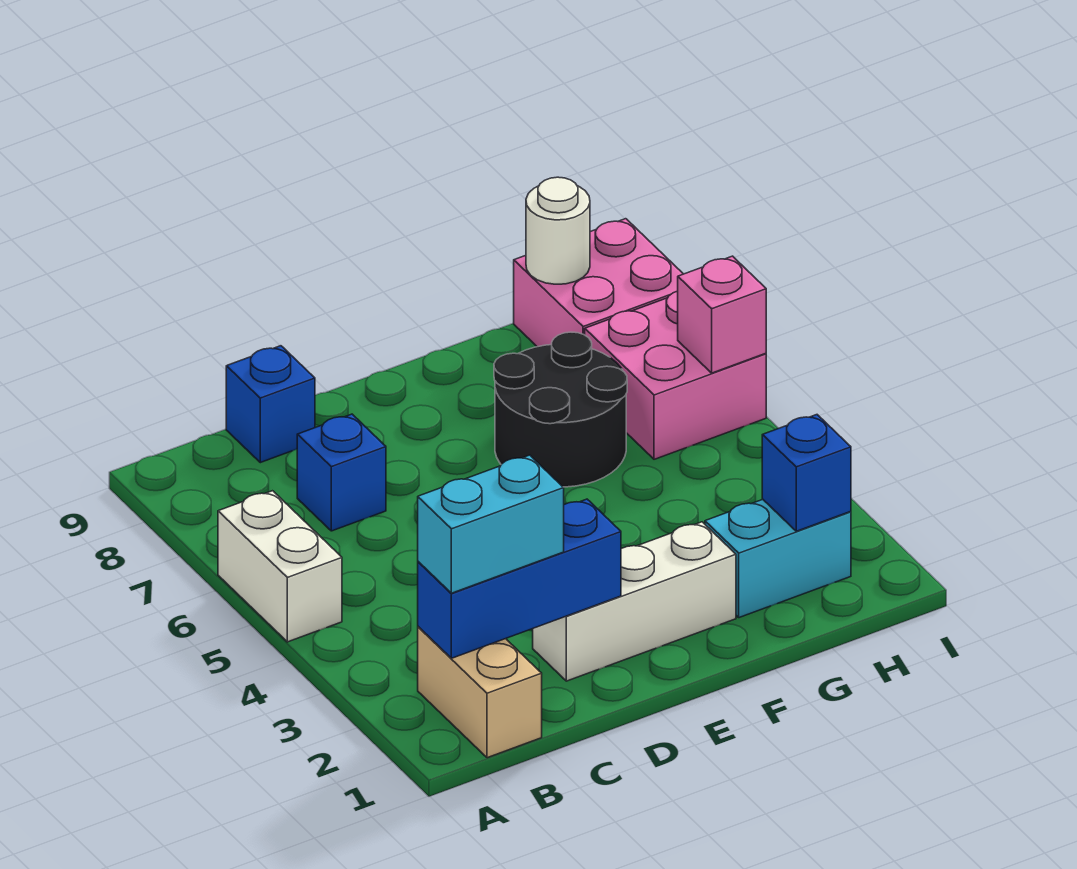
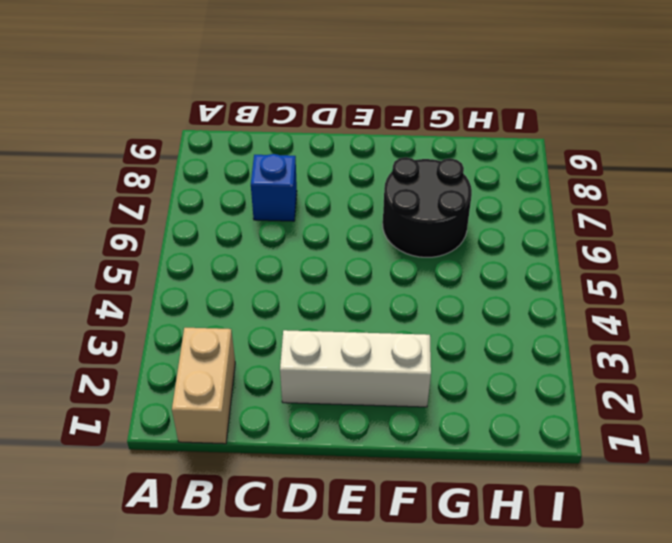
none -> white 1x2 brick [218,491,342,642]
none -> blue 1x1 brick [226,346,315,463]
none -> cyan 1x2 brick [705,500,851,618]

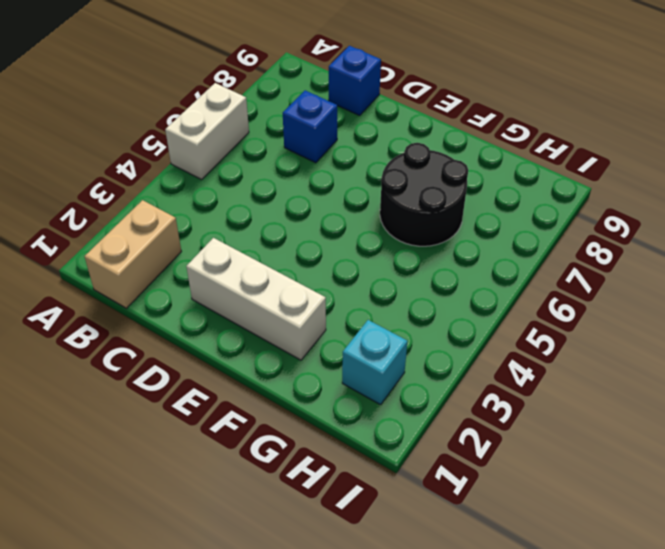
cyan 1x1 brick [342,320,407,405] -> cyan 1x2 brick [705,500,851,618]
none -> pink 2x2 brick [585,291,766,459]
none -> pink 2x2 brick [514,219,683,347]
none -> blue 1x3 brick [418,499,621,658]

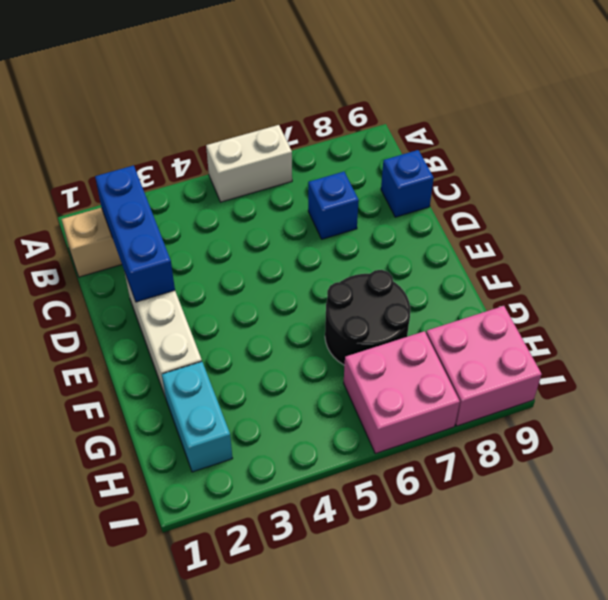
none -> blue 1x1 brick [762,415,851,531]
none -> white 1x1 round brick [526,177,590,284]
none -> pink 1x1 brick [678,256,766,373]

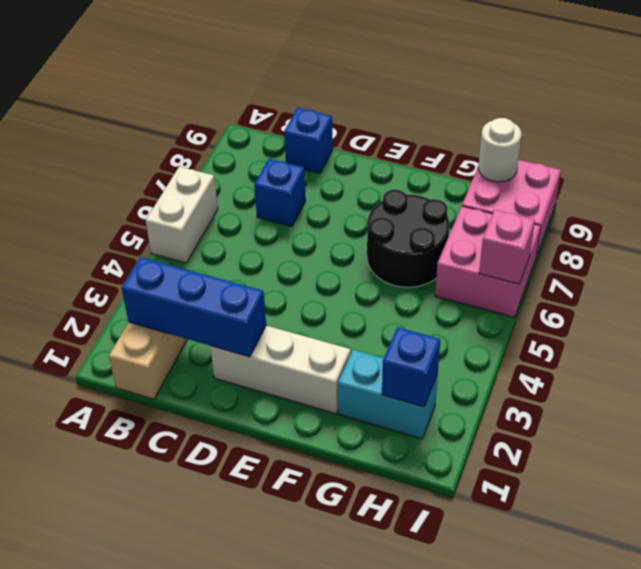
none -> cyan 1x2 brick [418,455,564,593]

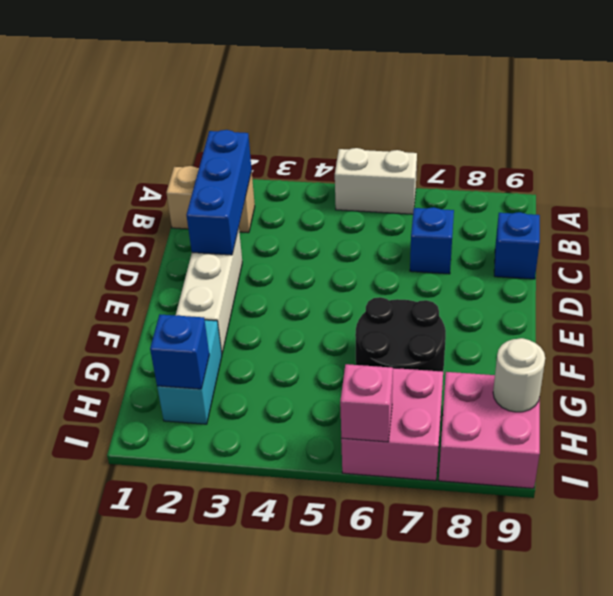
none -> cyan 1x2 brick [418,455,564,593]

